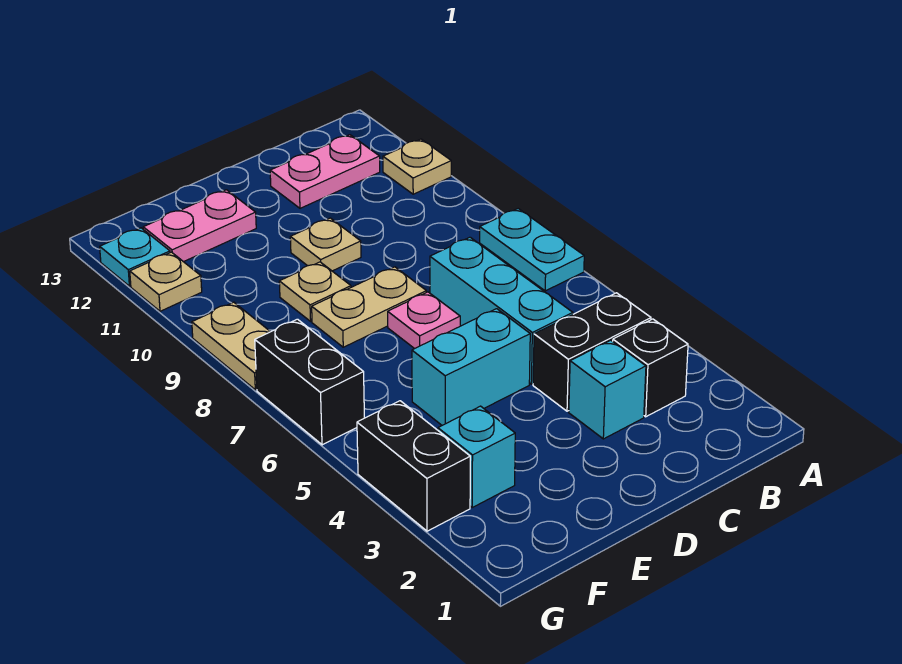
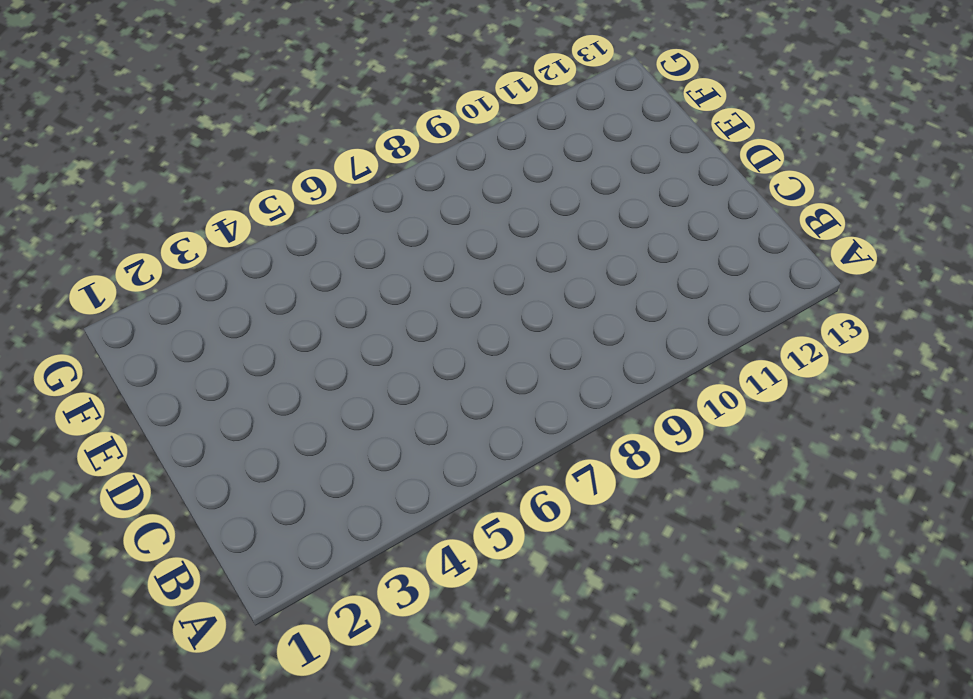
none -> cyan 1x2 plate [480,209,584,291]
none -> tan 1x1 plate [383,139,451,194]
none -> black 1x1 brick [613,319,688,417]

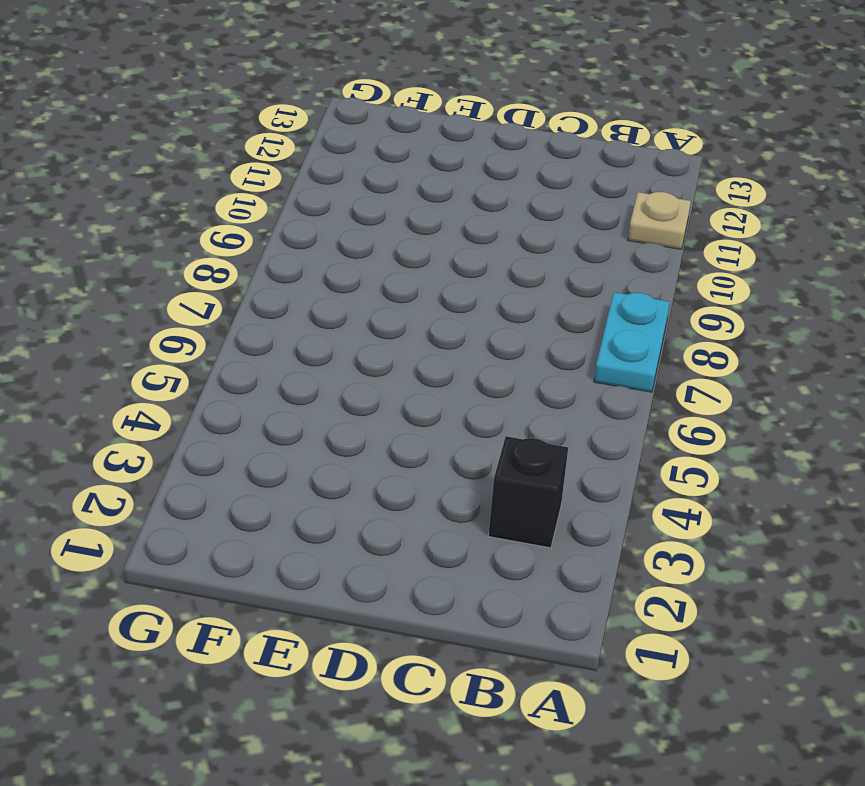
none -> black 1x2 brick [533,293,651,411]
none -> pink 1x2 plate [270,135,380,208]
none -> cyan 1x1 brick [569,340,646,439]

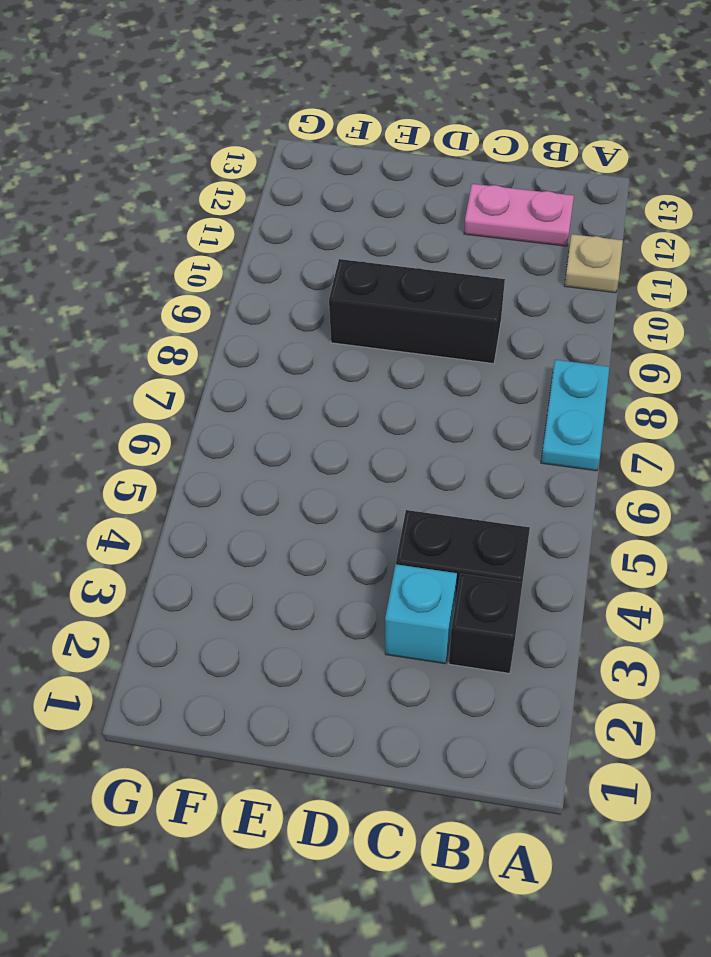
black 1x3 brick [329,259,505,364] -> tan 1x1 plate [279,262,351,321]
none -> cyan 1x3 brick [430,237,573,384]
none -> cyan 1x2 brick [412,309,530,425]
none -> pink 1x1 plate [388,292,460,349]

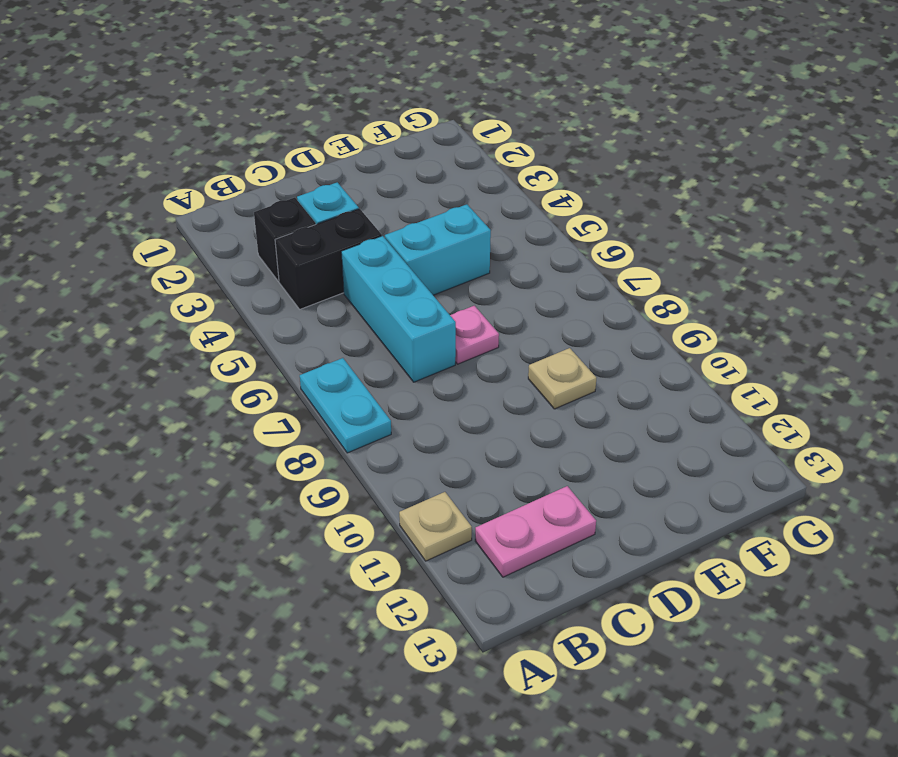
none -> tan 1x2 plate [312,267,426,347]
none -> tan 1x1 plate [290,218,361,271]
none -> pink 1x2 plate [143,190,256,262]

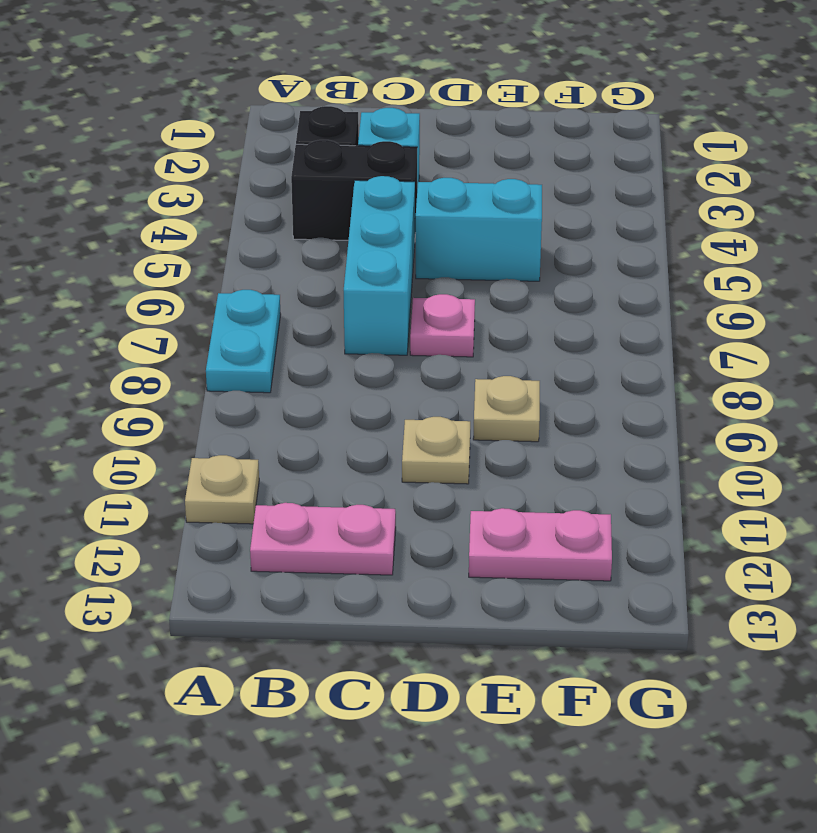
none -> tan 1x2 plate [312,267,426,347]
none -> cyan 1x1 brick [438,406,515,507]
none -> black 1x2 brick [357,401,470,531]

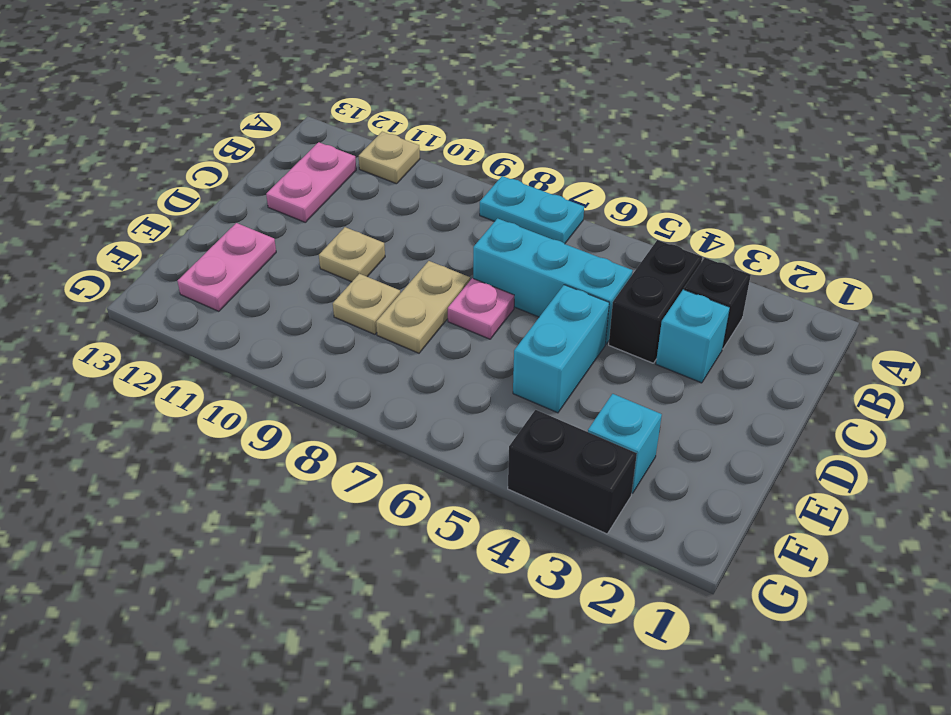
none -> black 1x2 brick [255,319,364,445]
none -> tan 1x2 plate [192,302,270,390]
none -> tan 1x1 plate [130,252,202,311]

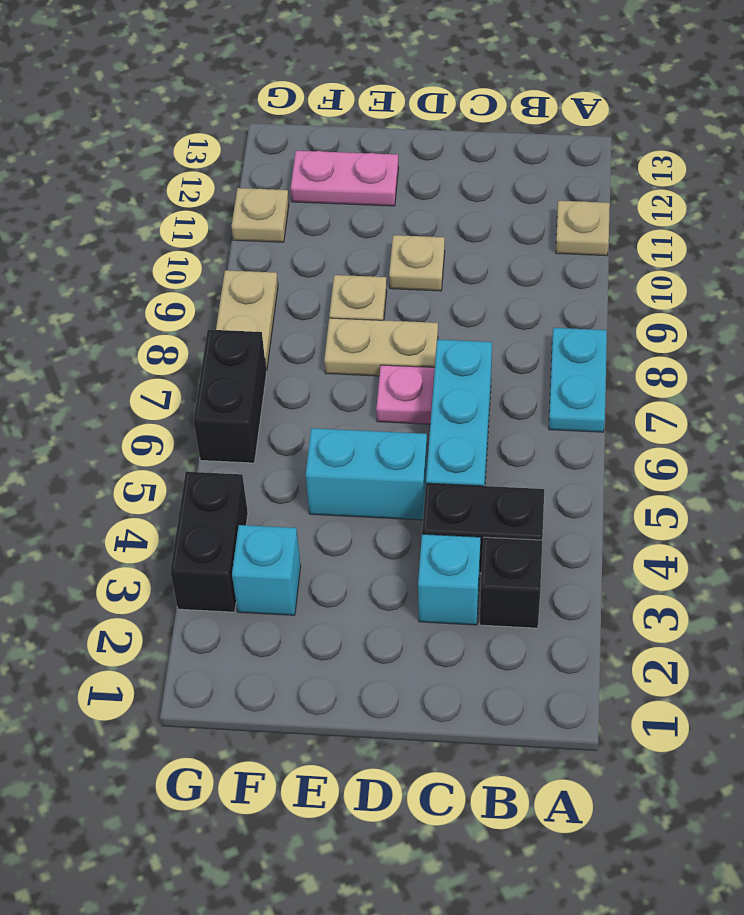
none -> pink 1x2 plate [270,135,380,208]
none -> cyan 1x1 plate [100,228,170,286]

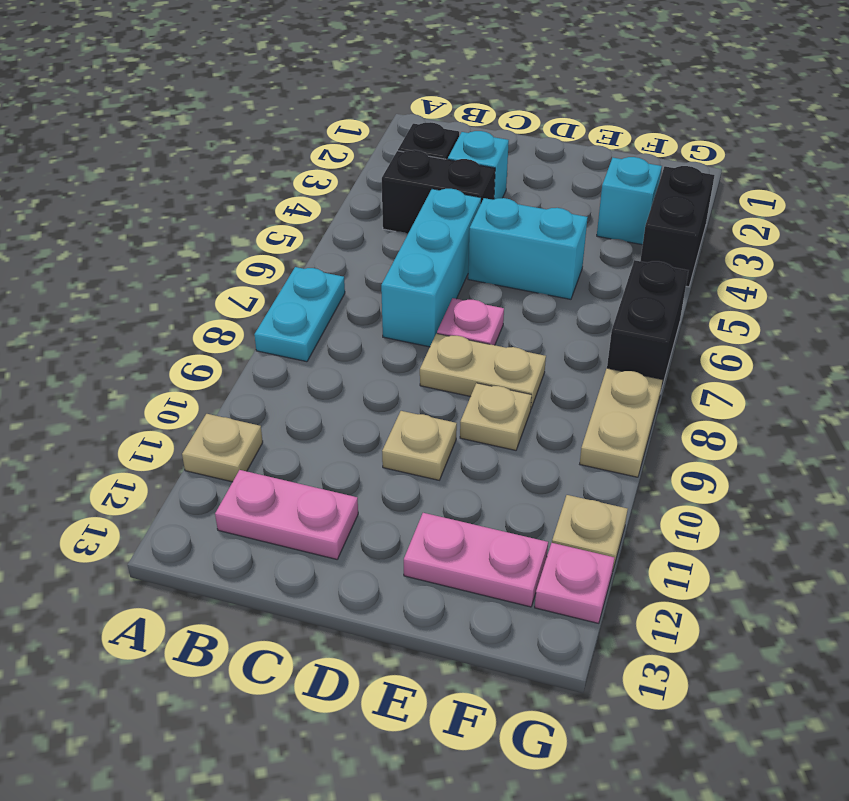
pink 1x1 plate [535,543,614,623] -> cyan 1x1 plate [100,228,170,286]

